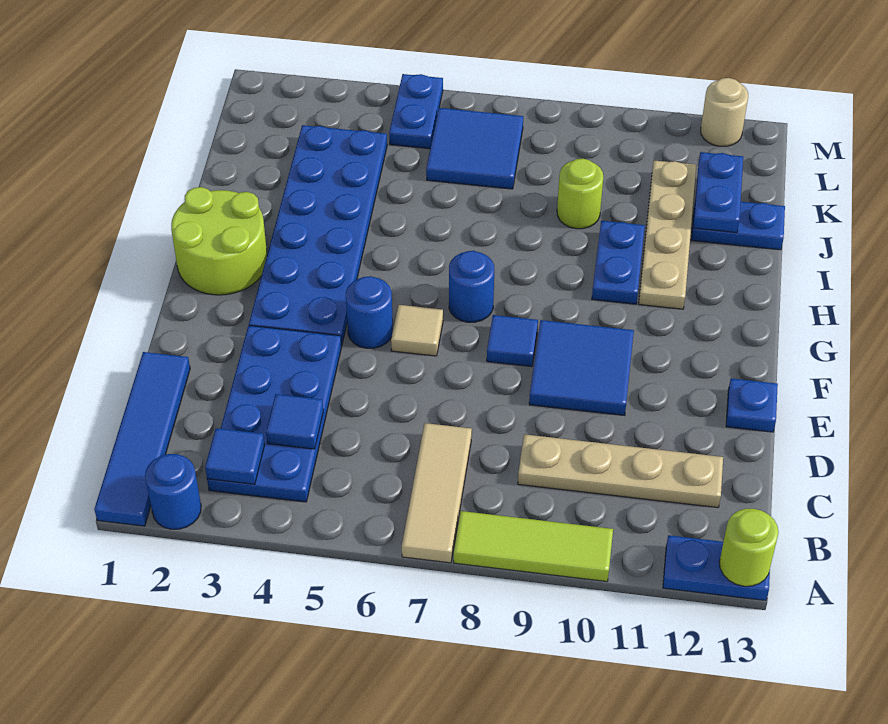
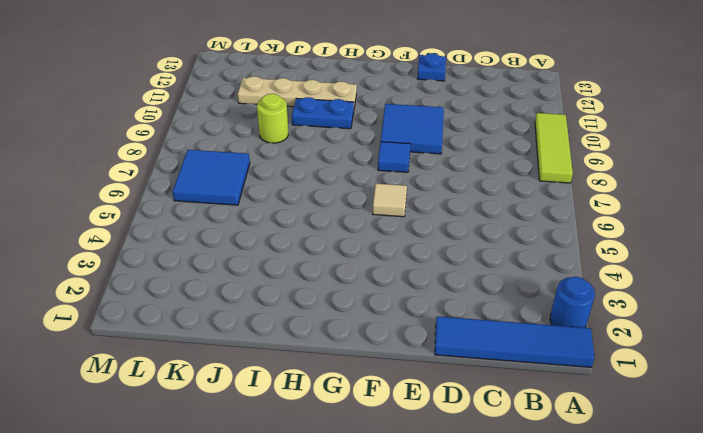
none -> tan 1x3 tile [402,423,472,563]
none -> blue 1x2 plate [663,535,770,601]
none -> blue 2x4 plate [207,326,342,502]

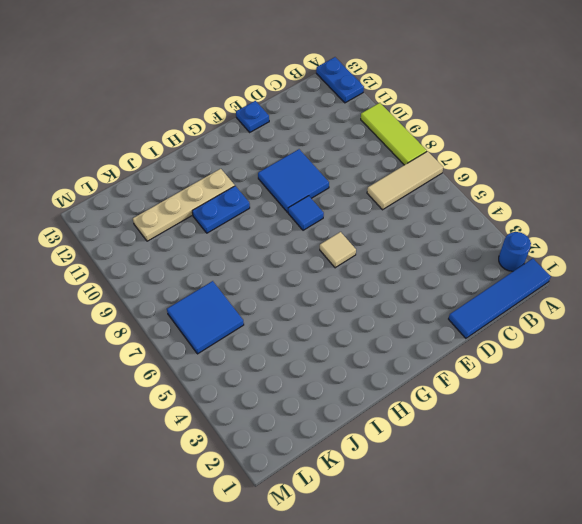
none -> blue 2x4 plate [207,326,342,502]
none -> tan 1x4 plate [518,434,723,508]
none -> blue 2x6 plate [249,125,387,346]

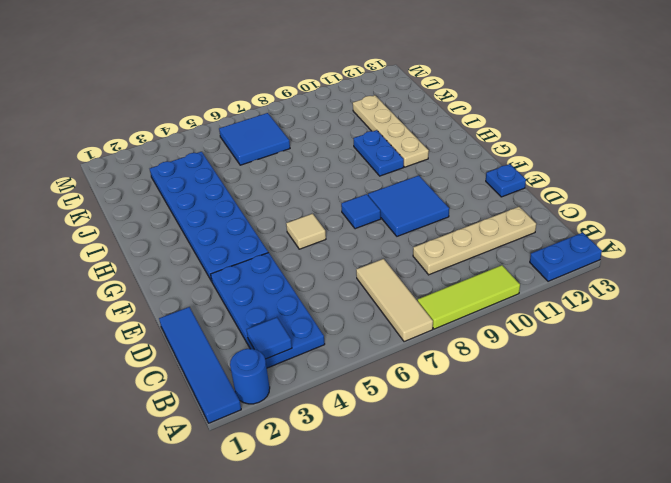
none -> blue 1x1 round brick [346,276,393,348]
none -> lime 2x2 round brick [171,187,267,295]
none -> blue 1x1 round brick [449,251,494,322]

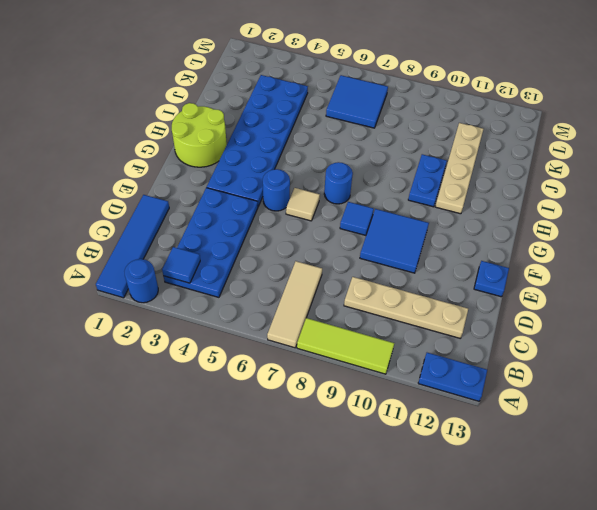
none -> lime 1x1 round brick [557,159,603,229]
none -> blue 1x2 plate [692,199,785,250]
none -> blue 1x2 plate [389,74,443,149]

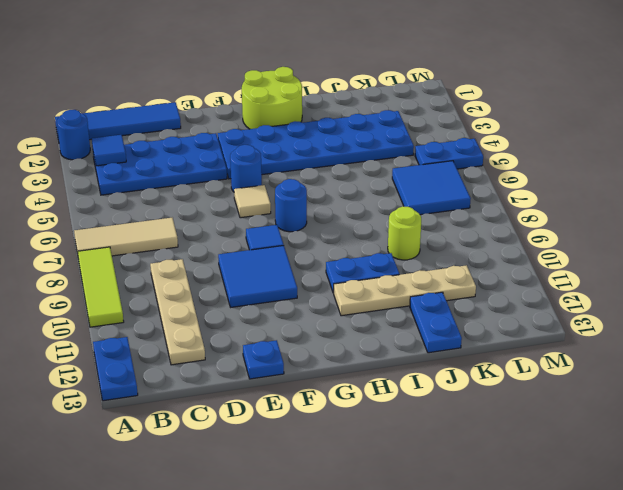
none -> tan 1x1 round brick [701,78,748,146]
none -> lime 1x1 round brick [719,509,779,586]
none -> blue 1x1 tile [266,394,323,449]

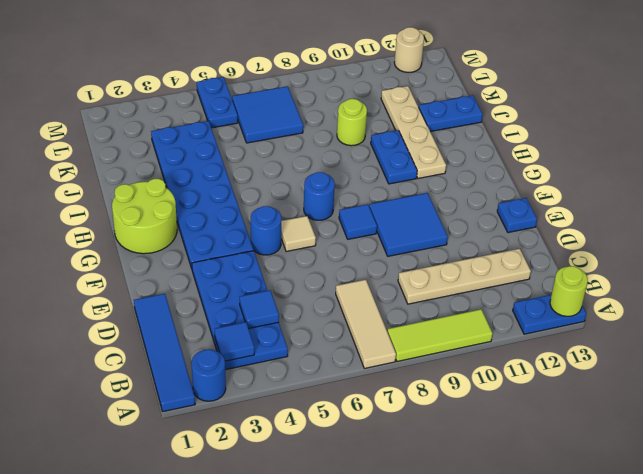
none -> blue 1x2 plate [693,152,743,233]

